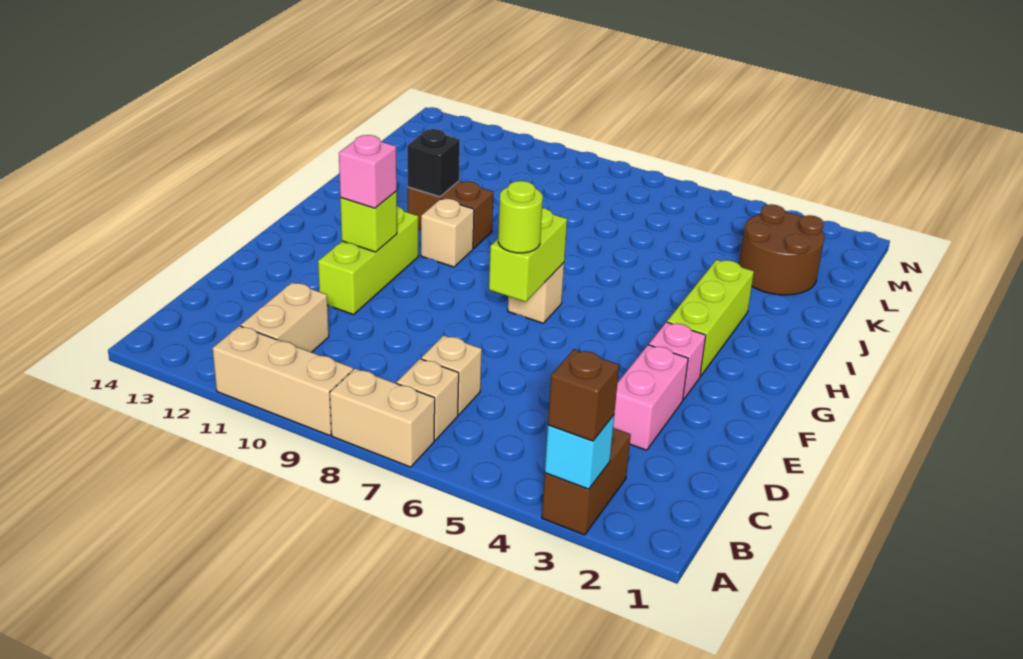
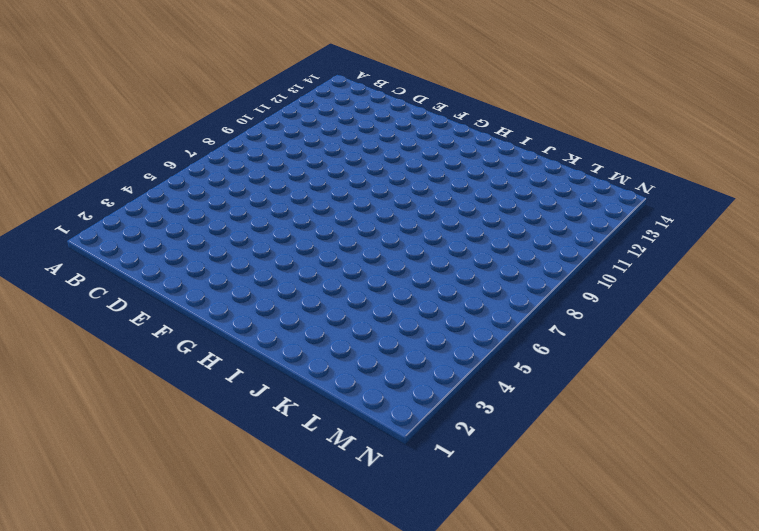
none -> brown 1x2 brick [542,428,631,535]
none -> tan 1x2 brick [330,368,435,467]
none -> tan 1x3 brick [213,326,353,435]

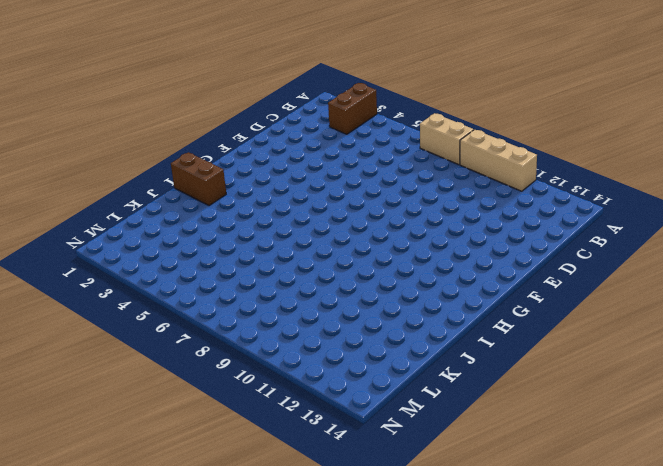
brown 1x2 brick [171,152,226,206] -> brown 1x2 brick moved to [408,181,493,249]
none -> tan 1x1 brick [397,359,459,440]
none -> tan 1x2 brick [241,282,329,352]
none -> tan 1x1 brick [421,335,482,415]

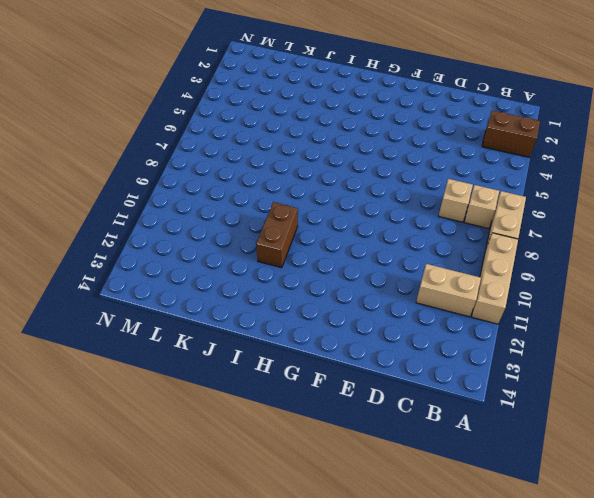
none -> pink 1x2 brick [613,345,688,450]
none -> lime 1x3 brick [318,206,418,315]
none -> pink 1x1 brick [649,322,706,400]

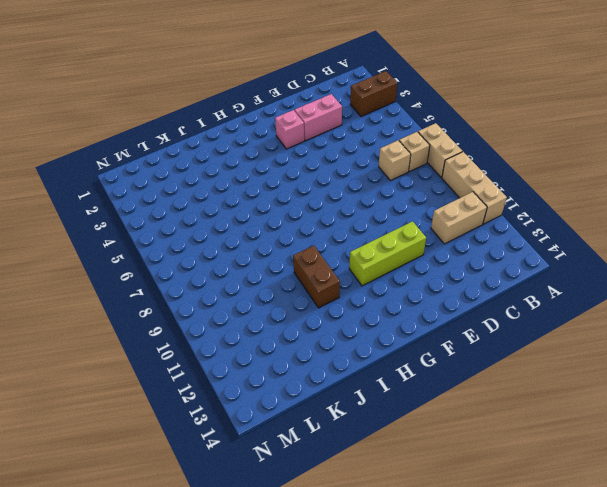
none -> lime 1x3 brick [667,260,754,376]
none -> tan 1x1 brick [508,263,564,323]
none -> tan 1x1 brick [421,199,474,267]

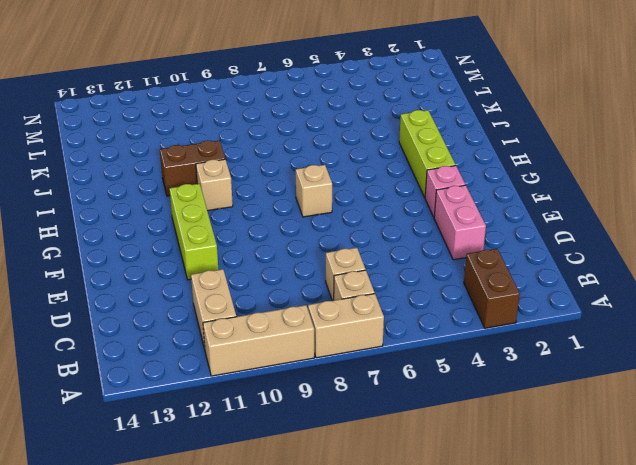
none -> brown 2x2 round brick [739,204,824,295]
none -> cyan 1x1 brick [545,415,614,489]
none -> lime 1x2 brick [489,208,567,302]

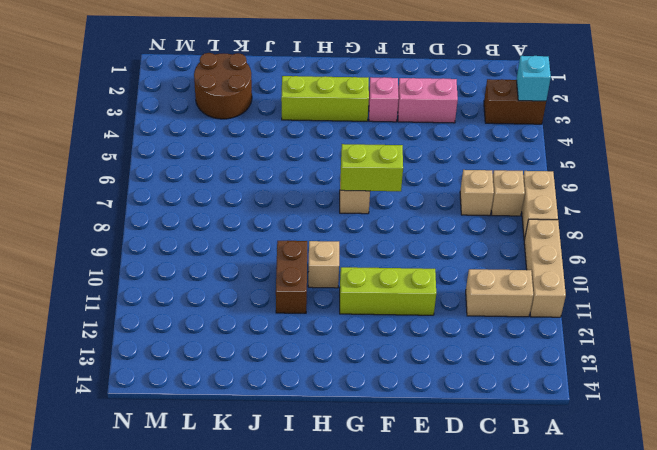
none -> lime 1x1 brick [340,191,397,252]
none -> black 1x1 brick [407,129,460,197]
none -> brown 1x1 brick [548,349,619,441]

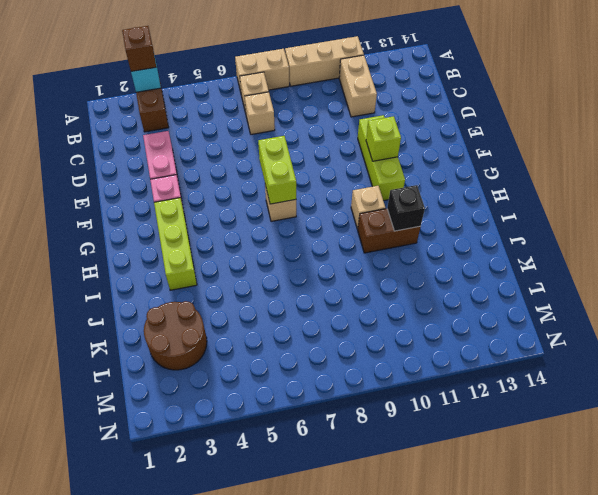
none -> lime 1x1 round brick [498,181,543,253]
none -> pink 1x1 brick [339,135,397,208]

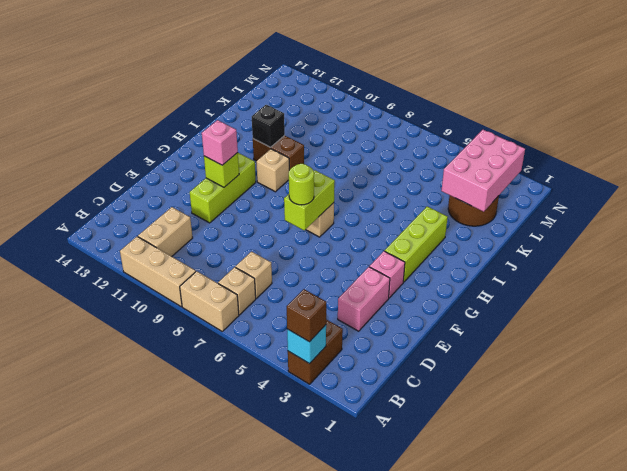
pink 2x3 brick [441,130,525,212] -> none

